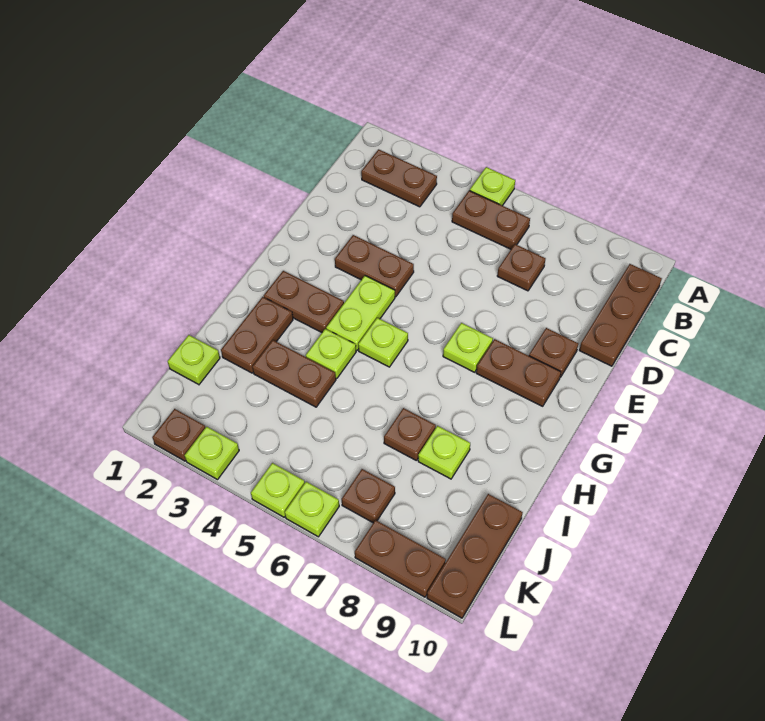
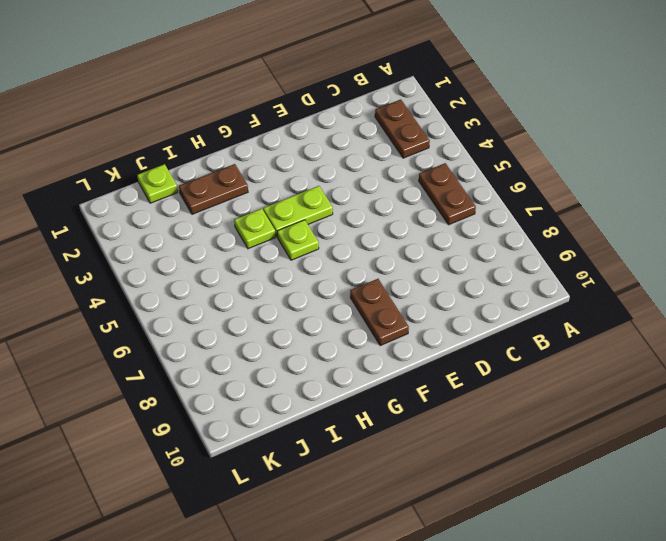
none -> lime 1x1 plate [470,167,515,206]
none -> brown 1x3 plate [579,264,662,366]
none -> brown 1x1 plate [497,244,546,291]

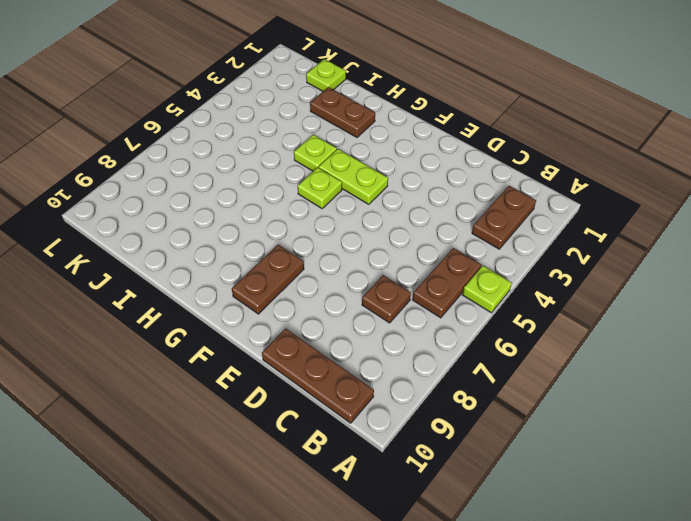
none -> brown 1x2 plate [335,235,414,297]
none -> brown 1x1 plate [529,328,578,377]
none -> lime 1x1 plate [443,323,493,372]

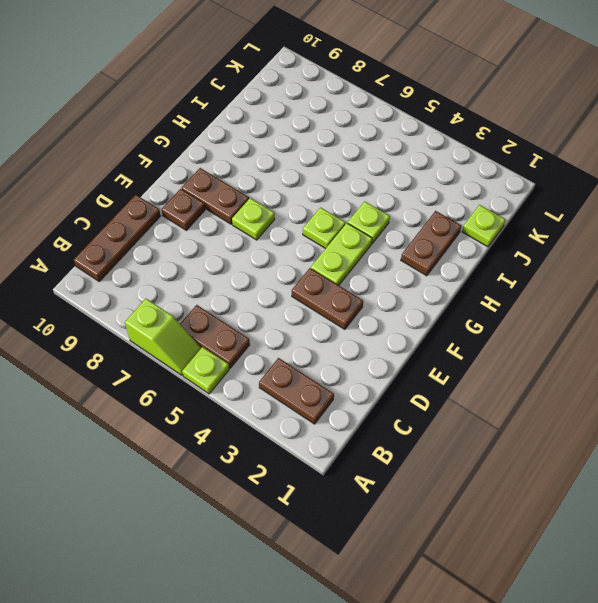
lime 1x2 slope [125,299,201,375] -> none
none -> brown 1x1 plate [497,244,546,291]
none -> brown 1x2 plate [264,271,344,332]
none -> brown 1x2 plate [252,340,336,407]

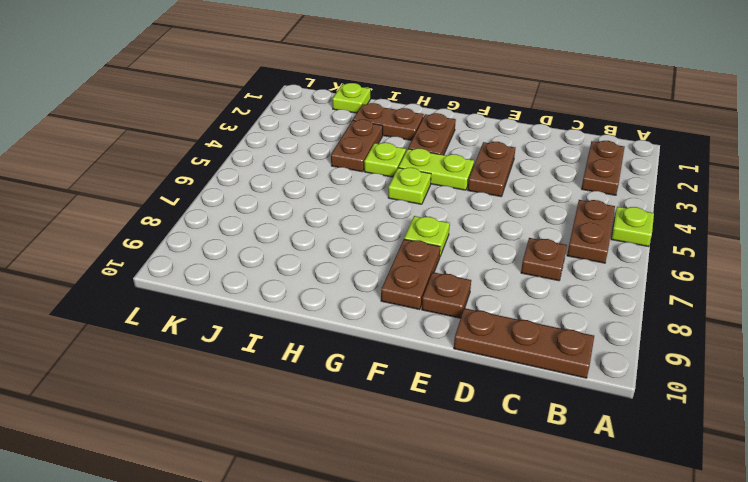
none -> brown 1x1 plate [384,408,436,461]
none -> lime 1x1 plate [418,426,470,479]
none -> brown 1x3 plate [427,494,523,618]

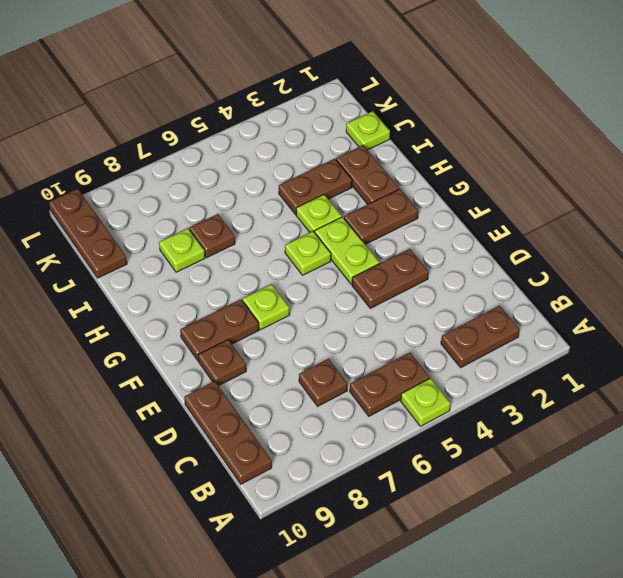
none -> brown 1x1 plate [341,469,395,523]
none -> brown 1x1 plate [152,409,206,461]
none -> lime 1x1 plate [185,427,239,480]

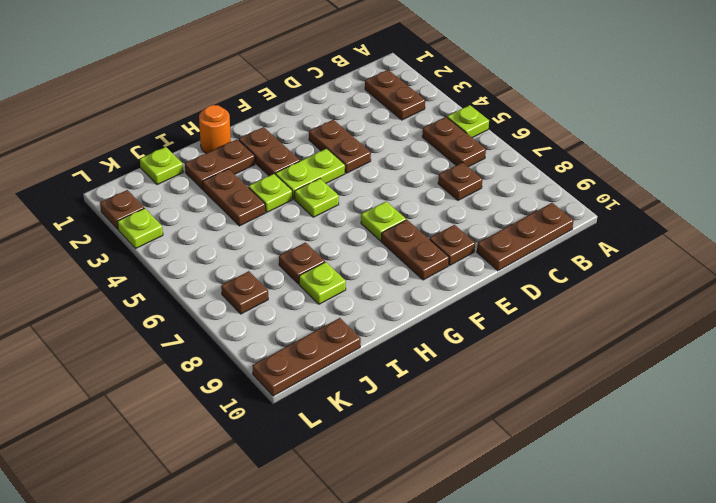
orange 1x1 round brick [199,105,231,153] -> none
none -> lime 1x1 plate [251,463,305,517]
none -> lime 1x1 plate [285,482,339,537]
none -> brown 1x2 plate [355,520,446,597]

